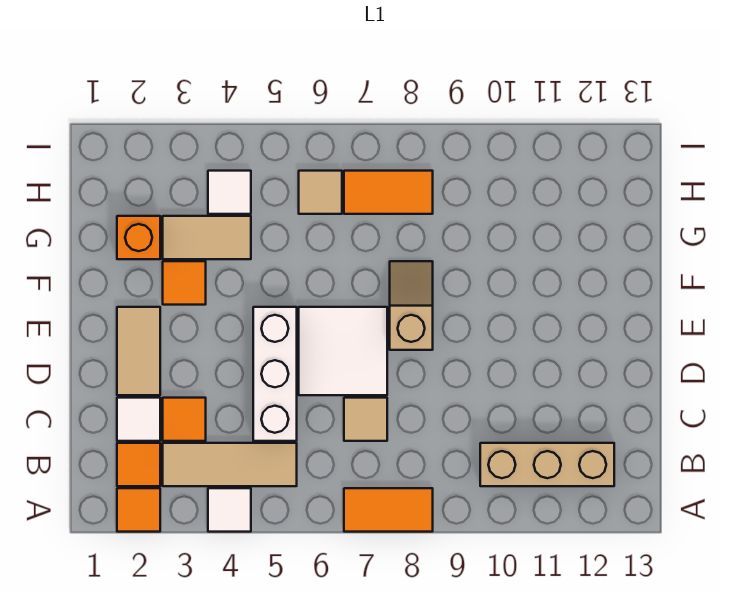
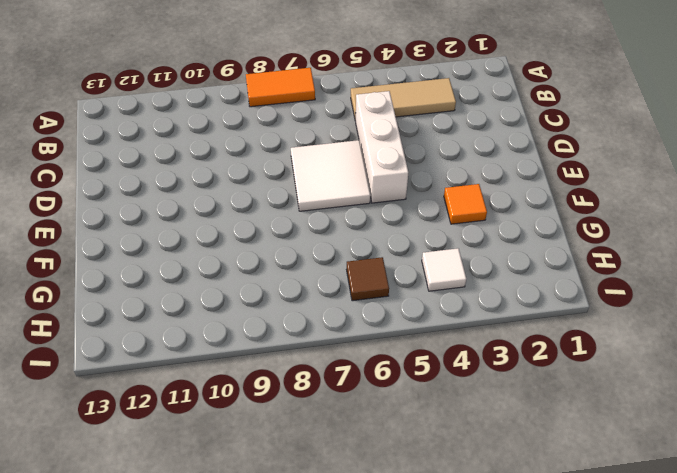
brown 1x1 tile [347,257,389,301] -> tan 1x1 tile [299,171,342,214]
none -> orange 1x1 tile [117,488,160,532]
none -> white 1x1 tile [208,488,251,532]
none -> orange 1x1 tile [117,443,160,486]

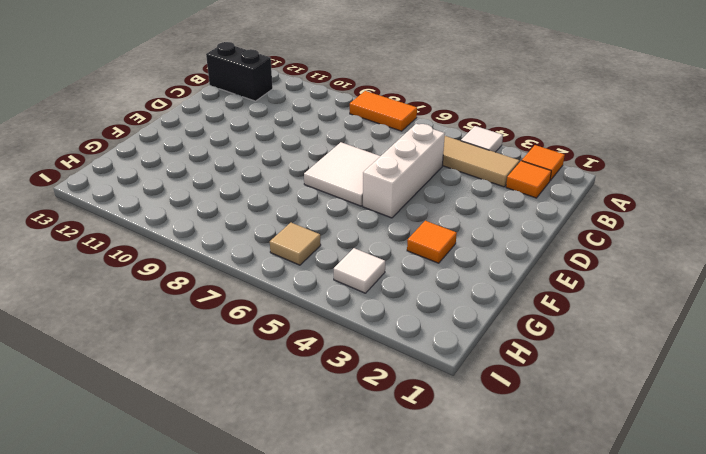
black 1x2 brick [206,42,273,101] -> tan 1x3 brick [480,443,614,486]
none -> white 1x1 tile [117,398,160,441]
none -> orange 1x1 tile [163,398,206,441]
none -> tan 1x1 tile [344,398,387,441]

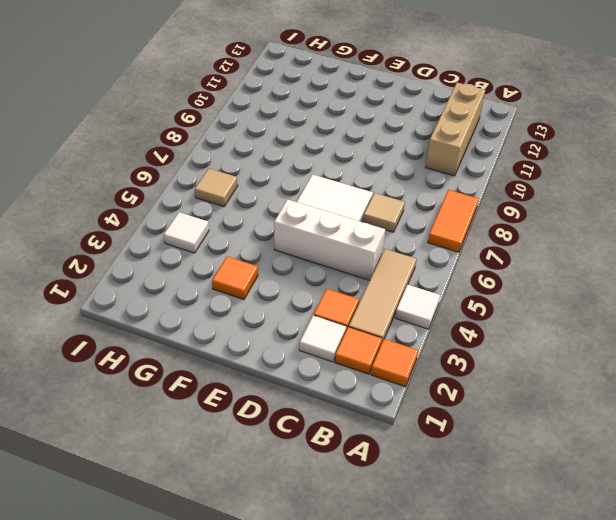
none -> tan 1x2 tile [117,307,160,395]
none -> tan 1x2 slope [390,261,433,350]
none -> orange 1x1 brick [117,216,160,259]

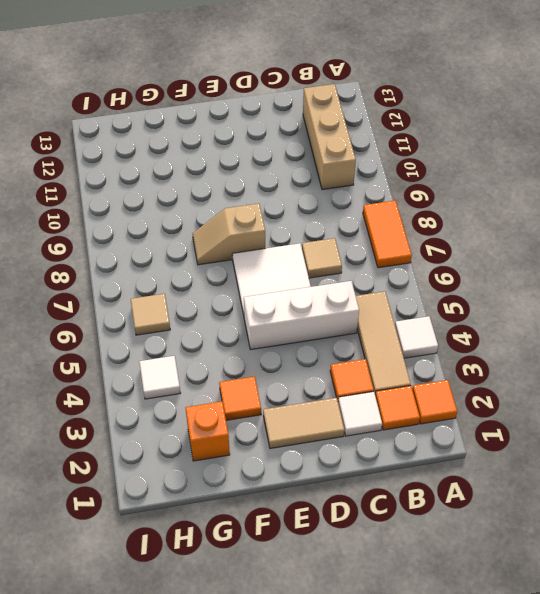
none -> tan 1x2 tile [163,216,251,259]
none -> orange 1x2 tile [344,171,433,214]

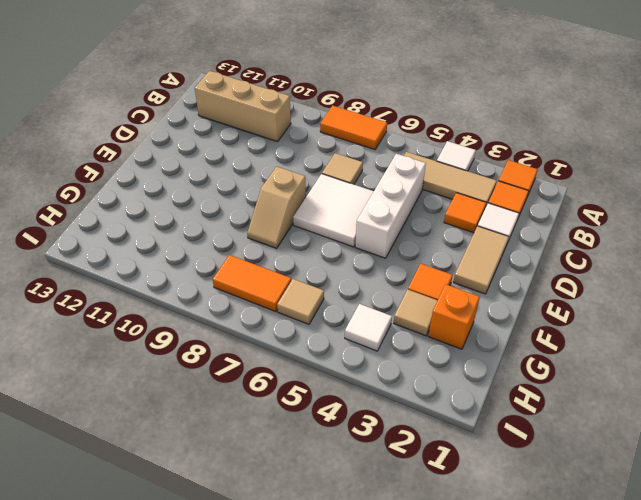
tan 1x1 tile [394,290,438,336] -> tan 1x2 tile [163,216,251,259]

